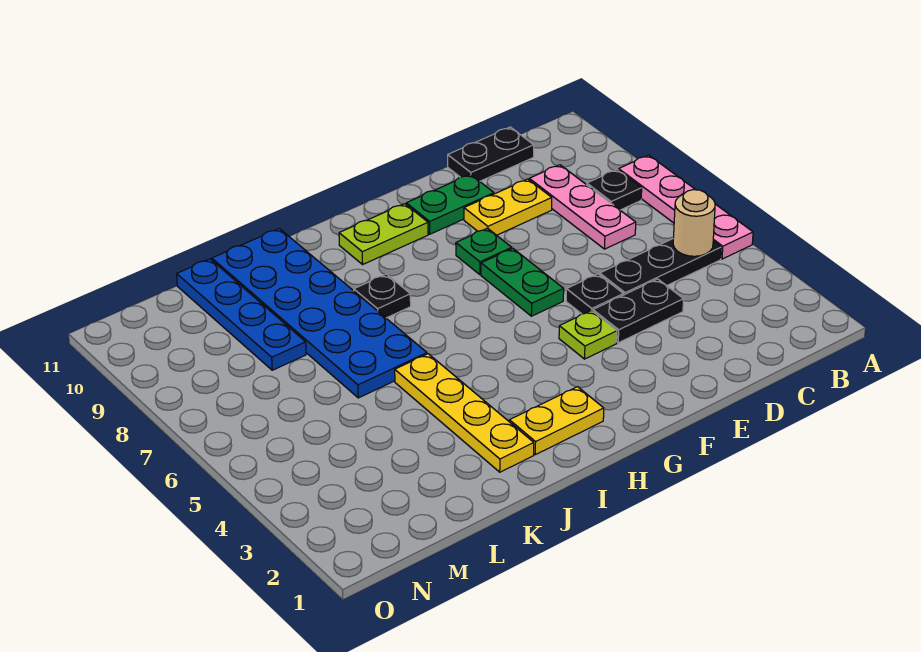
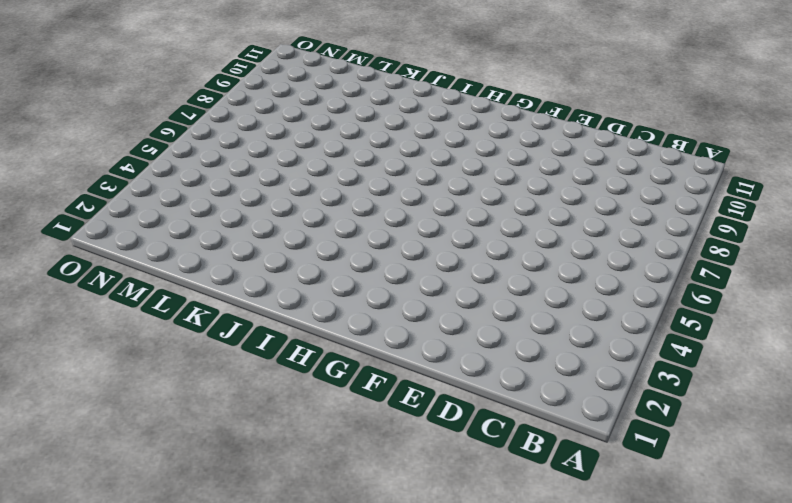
none -> pink 1x4 plate [619,155,753,259]
none -> black 1x3 plate [600,239,721,295]
none -> black 1x1 plate [587,170,642,210]

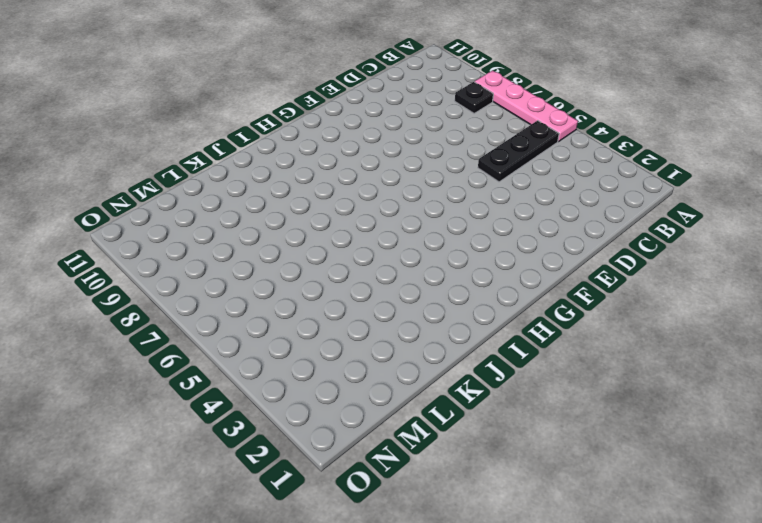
none -> pink 1x3 plate [529,165,636,249]
none -> black 1x2 plate [448,127,534,181]
none -> black 1x2 plate [593,279,684,343]

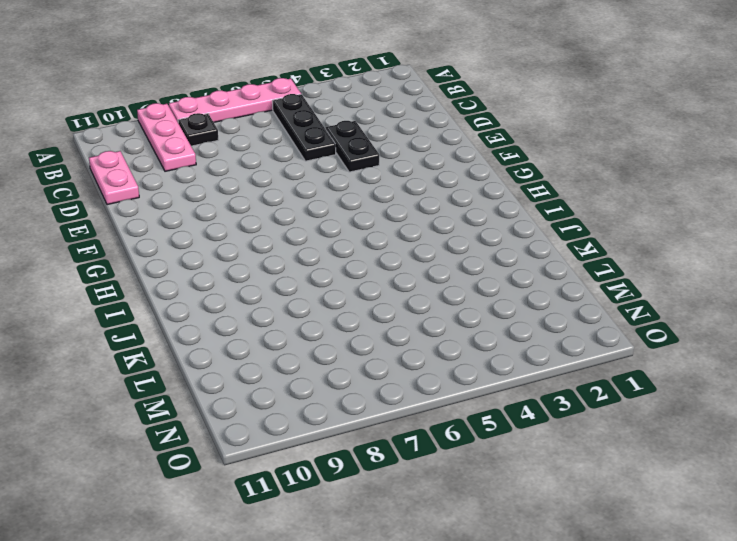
pink 1x3 plate [137,103,196,171] -> pink 1x3 plate turned to [529,165,636,249]
pink 1x2 plate [89,151,139,205] -> black 1x2 plate [448,127,534,181]
none -> yellow 1x2 plate [464,179,552,235]
none -> black 1x1 plate [566,274,623,314]
none -> green 1x2 plate [406,174,494,234]

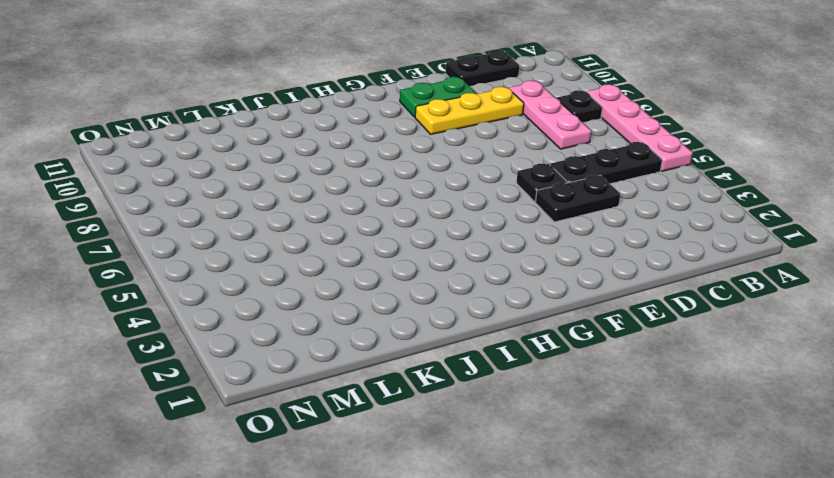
yellow 1x3 plate [415,87,524,134] -> yellow 1x2 plate [464,179,552,235]
none -> lime 1x1 plate [559,310,617,359]
none -> green 1x2 plate [481,248,564,316]
none -> green 1x1 plate [456,228,512,275]

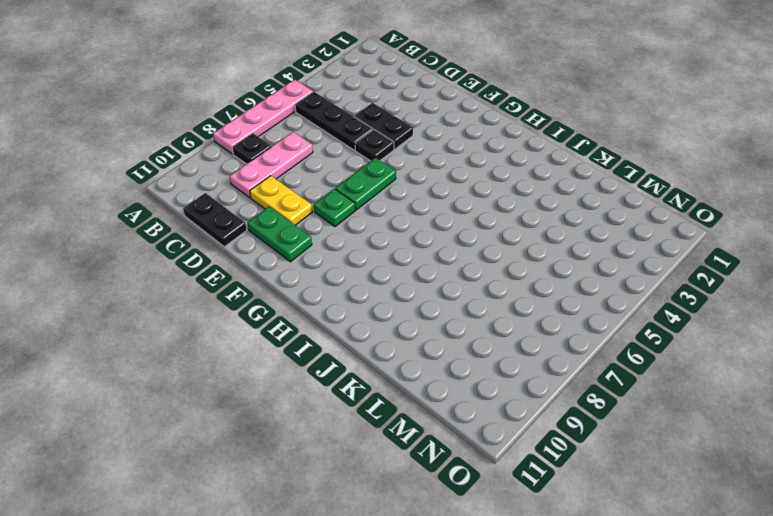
none -> lime 1x1 plate [559,310,617,359]
none -> lime 1x2 plate [339,204,428,264]
none -> yellow 1x2 plate [509,387,604,455]

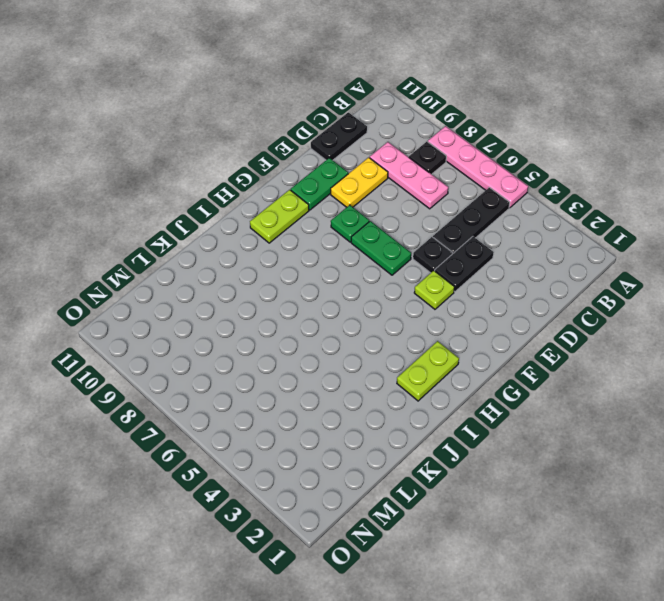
lime 1x2 plate [397,341,459,401] -> yellow 1x2 plate [509,387,604,455]
none -> black 1x1 plate [354,274,411,318]
none -> yellow 1x4 plate [395,354,534,472]
none -> blue 2x6 plate [212,229,427,398]

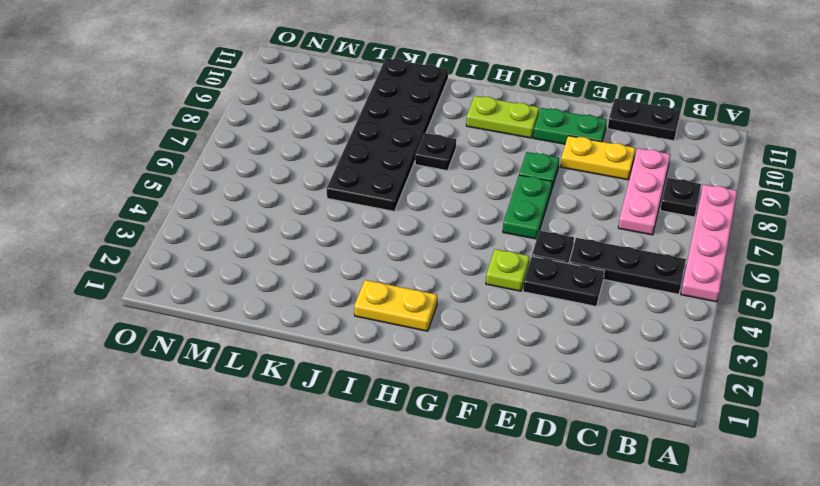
black 2x6 plate [327,58,448,211] -> blue 2x6 plate [212,229,427,398]
none -> yellow 1x4 plate [395,354,534,472]
none -> blue 1x4 plate [177,259,306,370]
none -> tan 1x1 round brick [673,190,715,256]

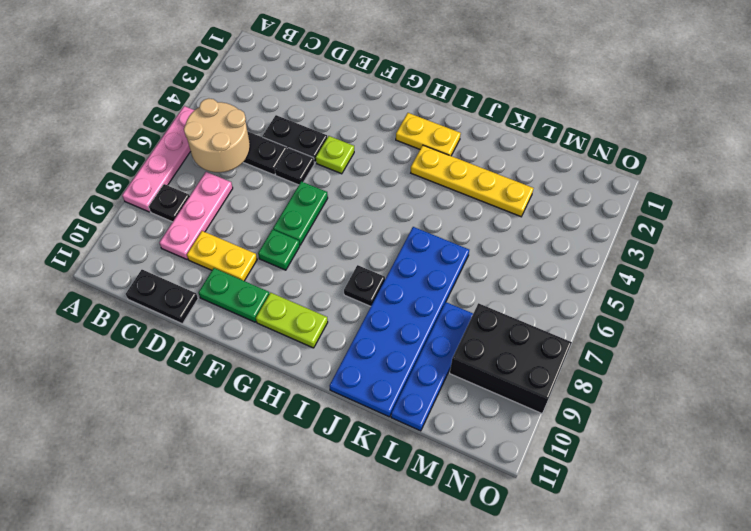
tan 2x2 round brick [184,98,250,172] -> tan 1x1 round brick [673,190,715,256]
yellow 1x4 plate [411,145,533,217] -> yellow 1x4 plate turned to [395,354,534,472]
black 2x3 brick [450,303,572,414] -> none

